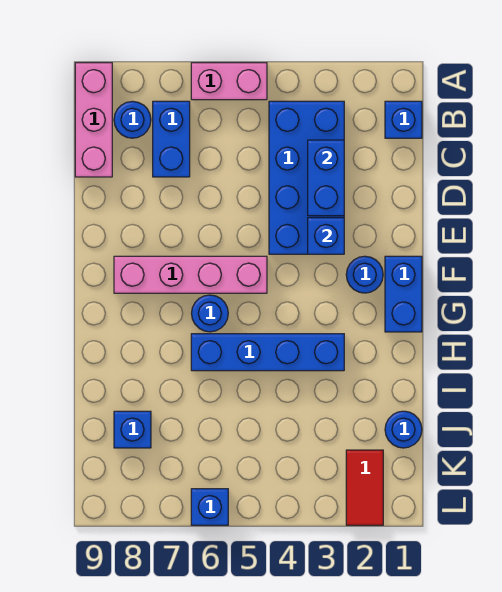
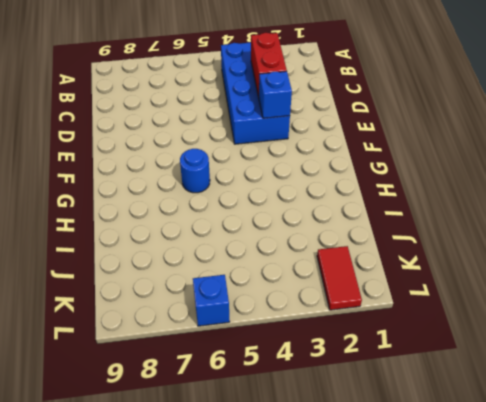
red 1x2 brick [251,33,287,97] -> blue 1x2 brick [308,140,344,216]
none -> pink 1x2 brick [191,63,267,100]
none -> pink 1x3 brick [75,63,112,177]
none -> blue 1x1 brick [385,101,422,138]

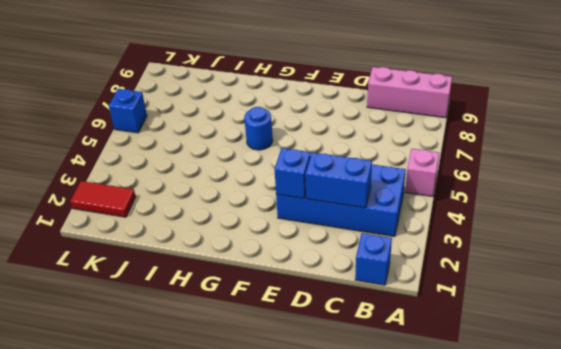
pink 1x1 brick [405,149,439,197] -> pink 1x2 brick [191,63,267,100]
none -> blue 1x2 brick [153,101,190,177]
none -> blue 1x1 round brick [114,101,151,138]
none -> blue 1x2 brick [385,256,422,332]

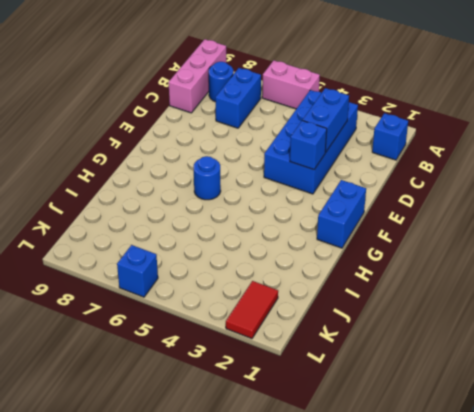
none -> blue 1x1 round brick [346,256,383,293]
none -> pink 1x4 brick [114,256,267,293]
none -> blue 1x4 brick [191,334,344,371]

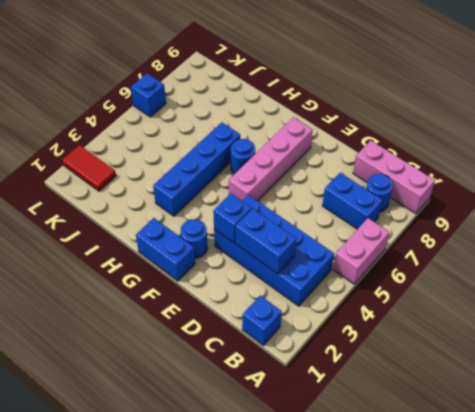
none -> blue 1x1 round brick [385,411,422,448]
none -> blue 1x1 brick [114,411,151,448]

